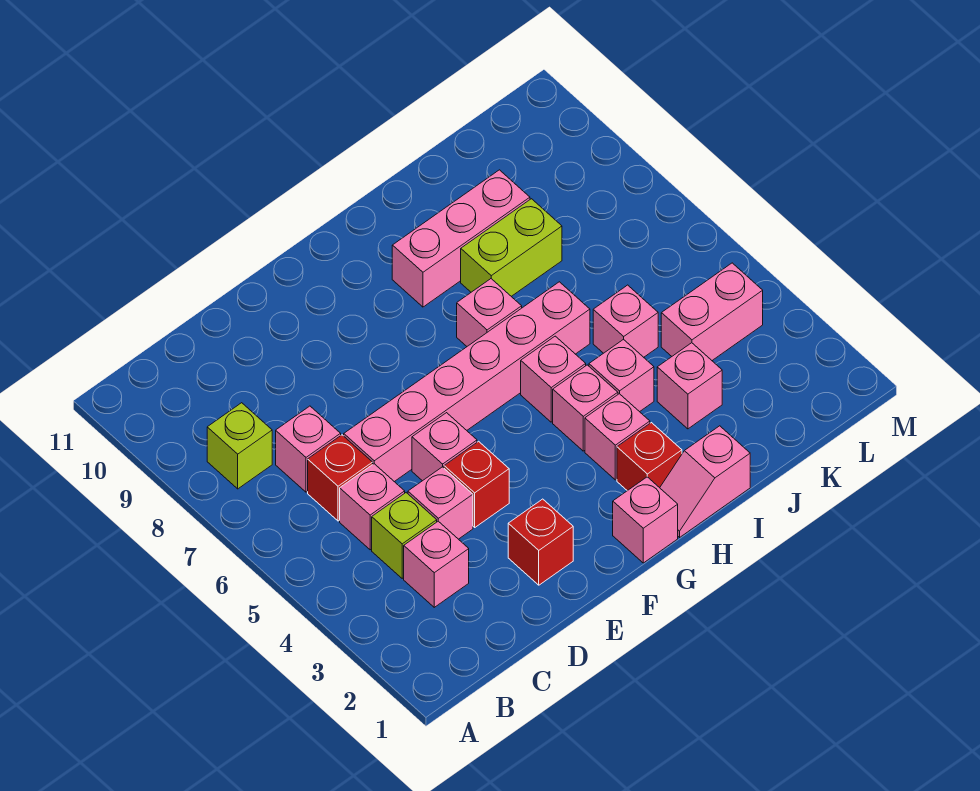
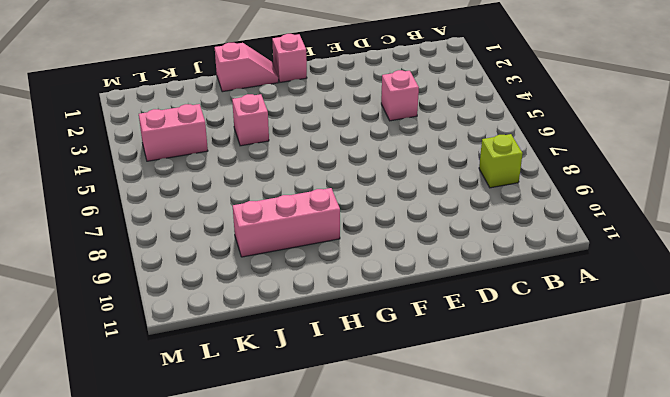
none -> pink 1x1 brick [404,521,469,607]
none -> lime 1x1 brick [372,493,437,578]
none -> pink 1x1 brick [340,464,405,550]

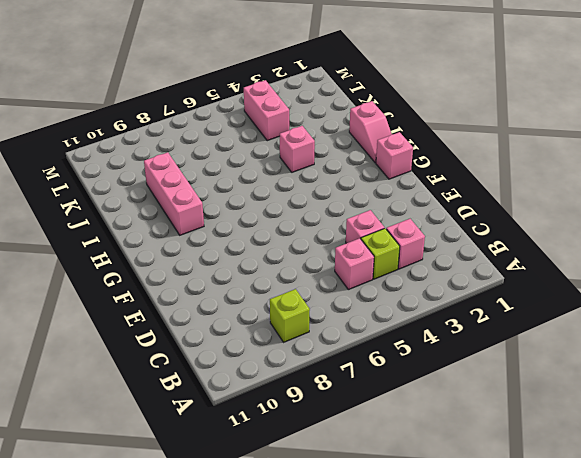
none -> red 1x1 brick [308,435,373,521]
none -> pink 1x1 brick [276,406,341,492]
none -> pink 1x6 brick [344,282,590,482]

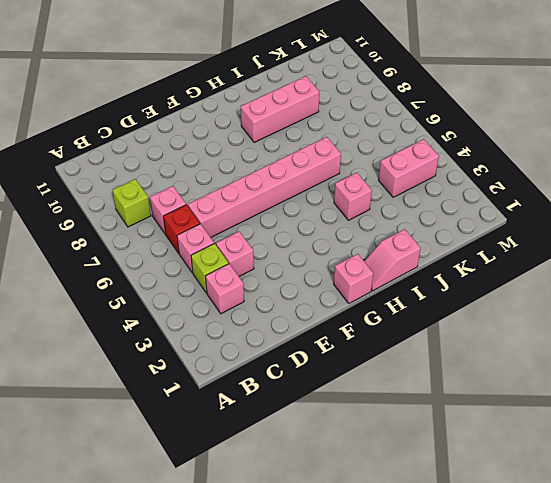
none -> red 1x1 brick [508,499,573,585]
none -> red 1x1 brick [444,441,509,527]
none -> pink 1x1 brick [412,413,477,481]

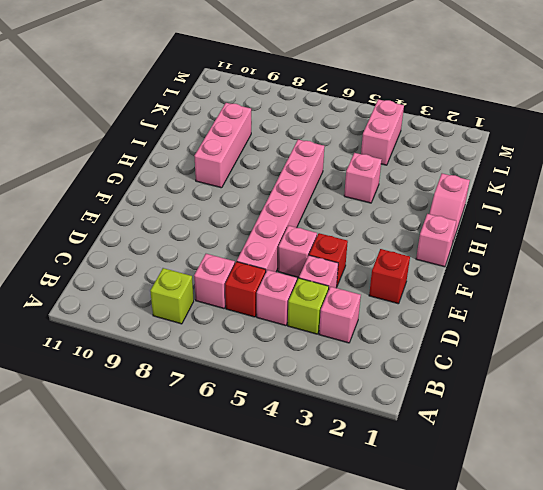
none -> red 1x1 brick [617,423,682,491]
none -> pink 1x1 brick [585,394,650,480]
none -> pink 1x1 brick [553,365,618,451]

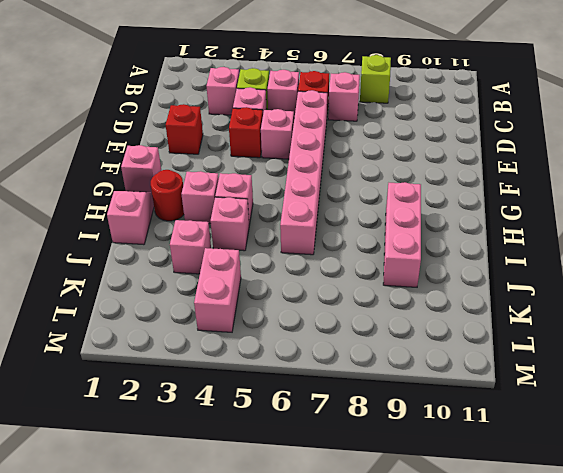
red 1x1 round brick [151,170,184,221] -> red 1x1 brick [617,423,682,491]
none -> pink 1x1 brick [521,336,586,422]
none -> pink 1x1 brick [457,279,522,346]
none -> lime 1x2 brick [461,199,562,296]

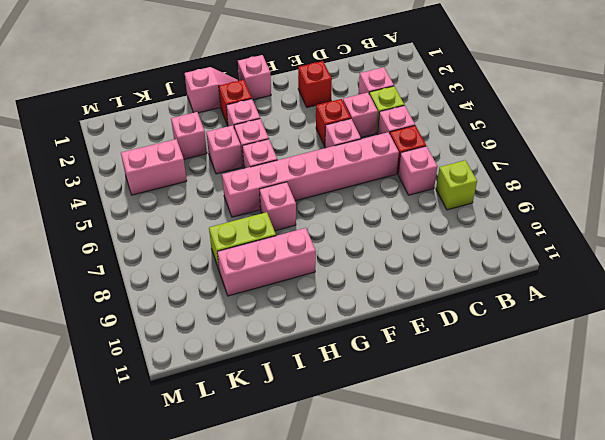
none -> pink 1x1 brick [593,285,658,357]

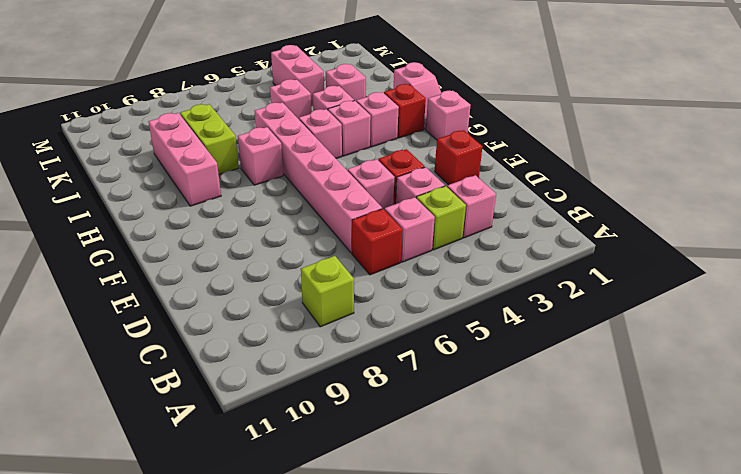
none -> pink 1x1 brick [276,406,341,492]

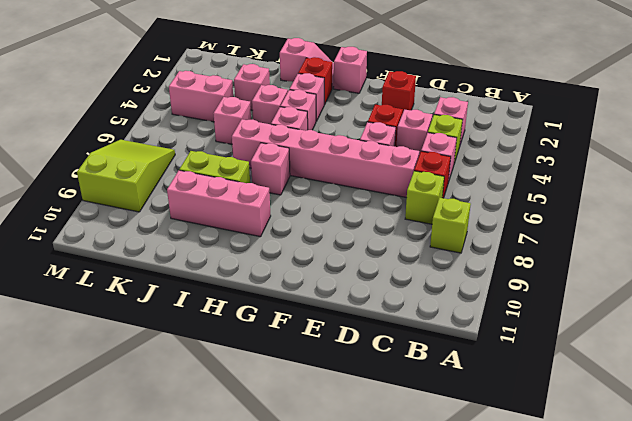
lime 1x1 brick [405,171,444,224] -> pink 1x1 brick [276,406,341,492]
lime 2x3 slope [77,140,175,212] -> none

